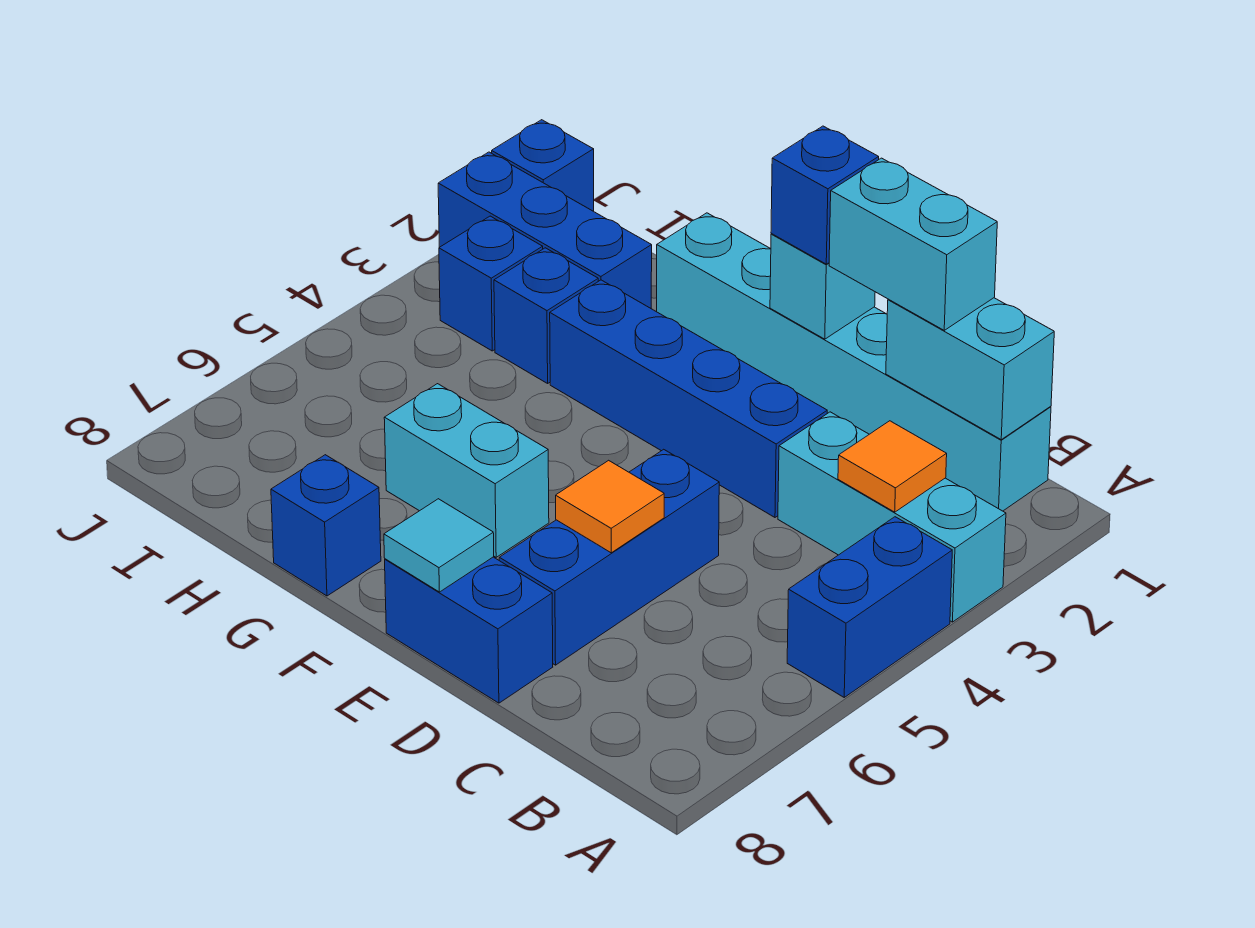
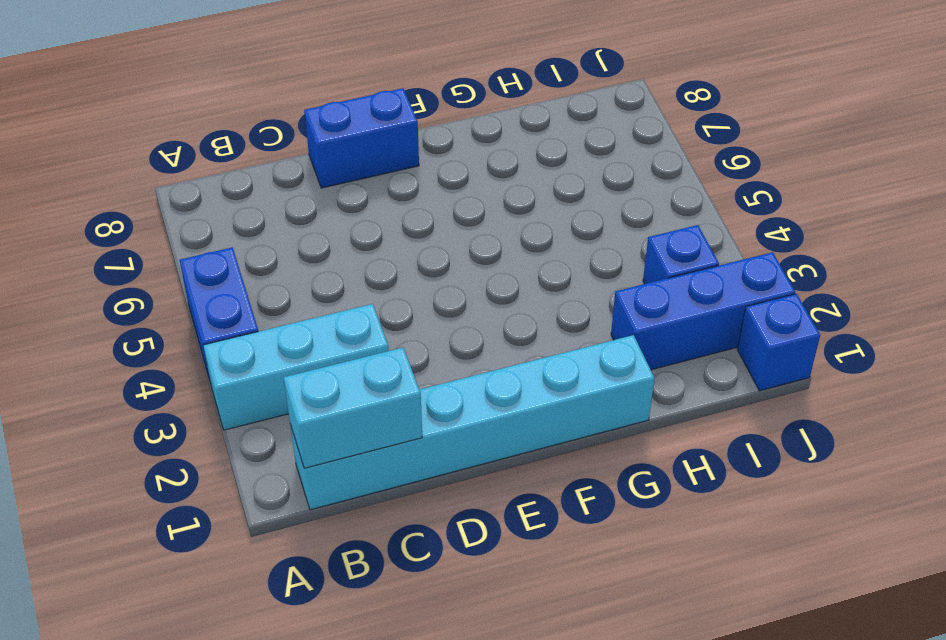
none -> blue 1x4 brick [550,280,827,517]
none -> blue 1x3 brick [499,449,719,665]
none -> cyan 1x2 brick [384,384,549,557]

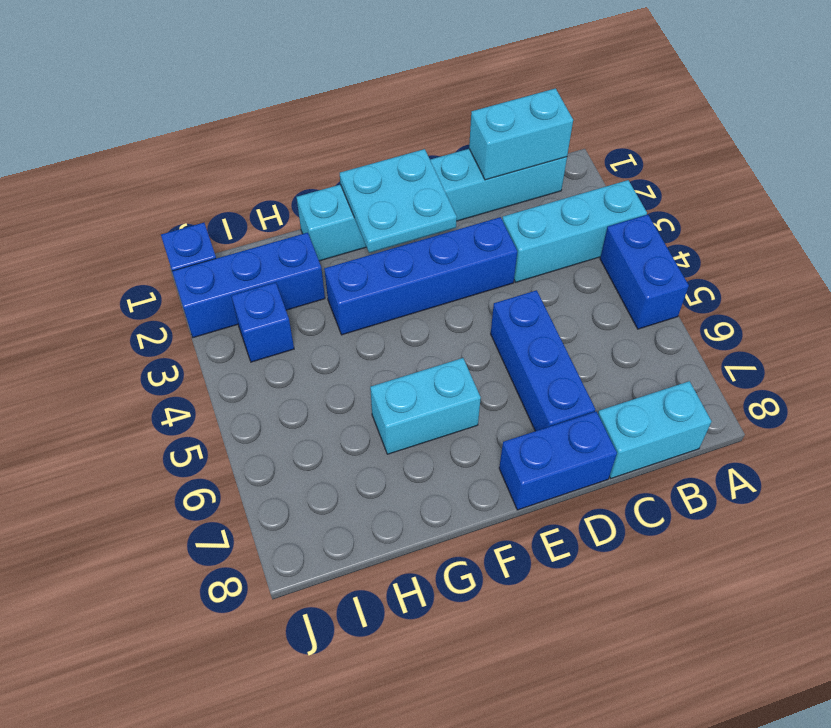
cyan 1x2 brick [598,381,712,478] -> cyan 1x2 brick moved to [829,158,997,330]
cyan 2x2 plate [340,149,457,253] -> cyan 1x1 brick [770,234,875,339]
none -> blue 1x1 brick [271,455,381,596]
none -> blue 1x1 brick [494,248,598,383]
none -> orange 1x1 tile [838,421,947,512]

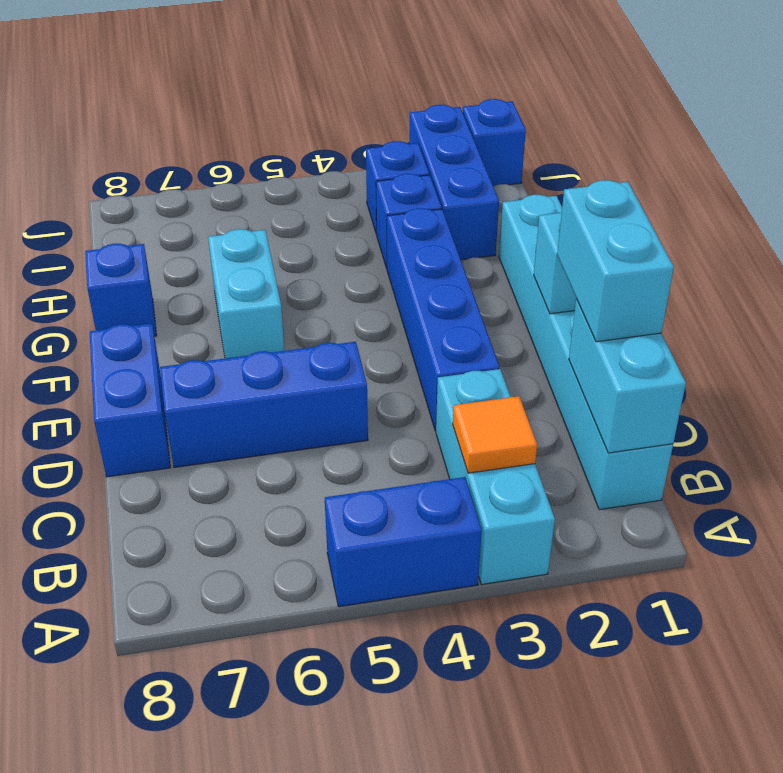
none -> orange 1x1 tile [556,460,664,553]
none -> cyan 1x1 tile [384,499,494,592]
none -> blue 1x1 brick [771,126,879,264]

